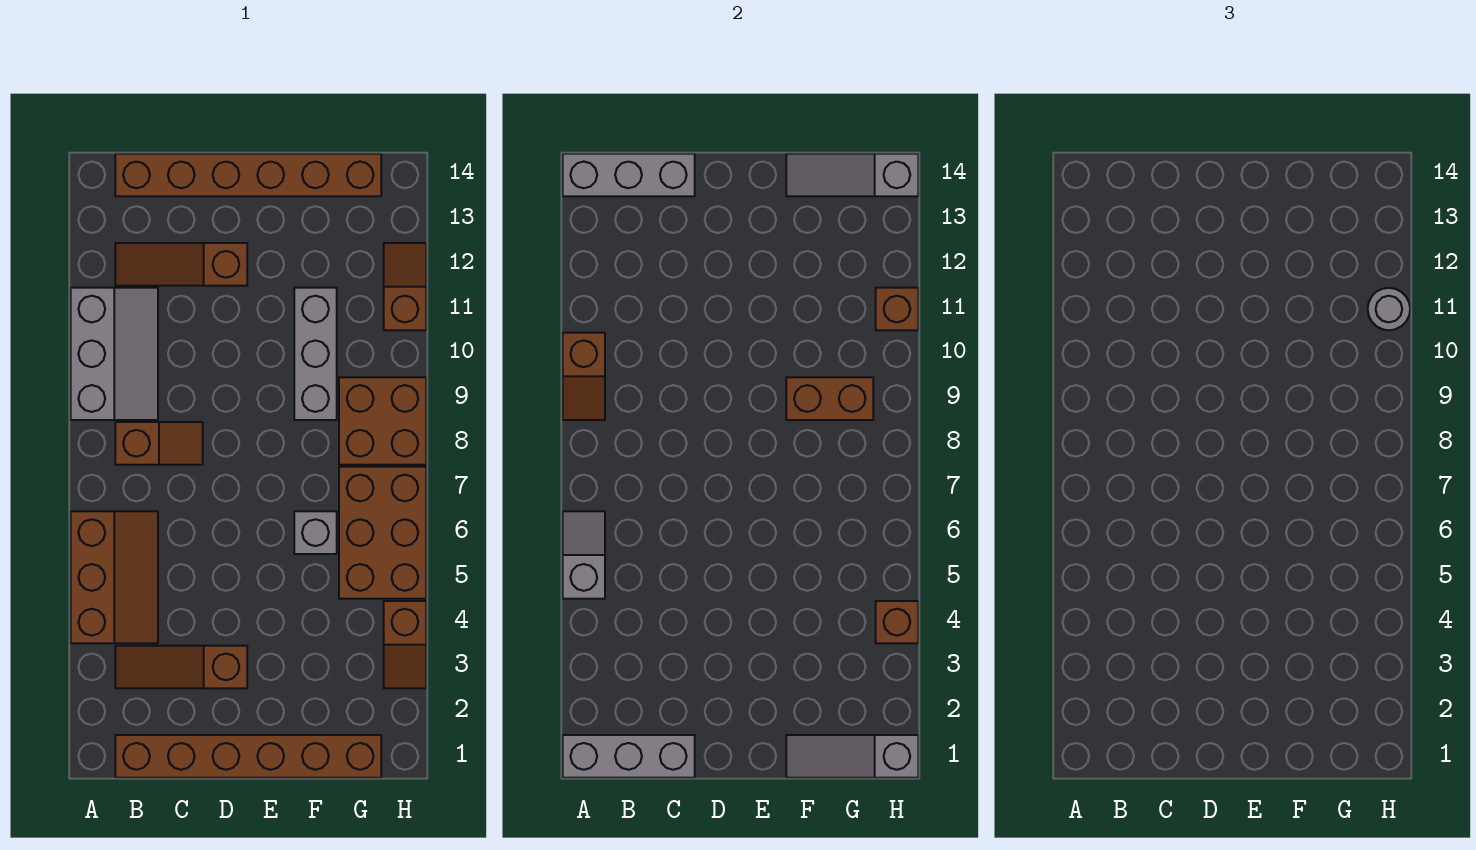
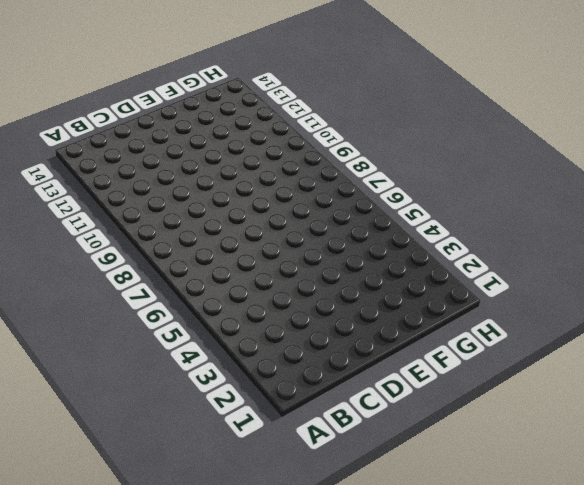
none -> brown 2x3 slope [71,511,158,643]
none -> grey 2x3 slope [71,288,158,420]
none -> brown 1x6 brick [115,735,381,778]

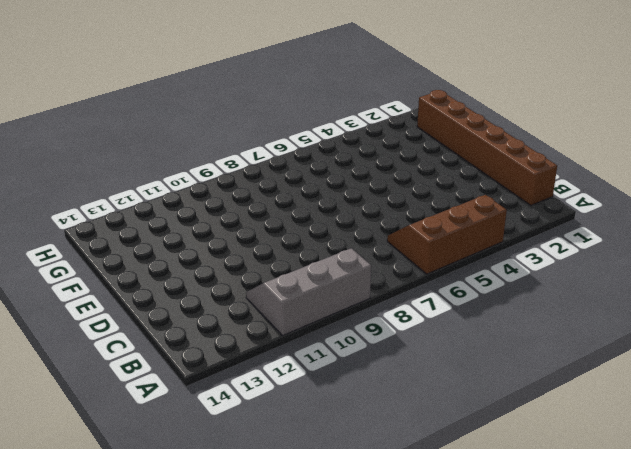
none -> brown 1x3 slope [115,646,247,688]
none -> brown 1x2 slope [115,422,203,465]
none -> brown 1x3 slope [115,243,247,286]

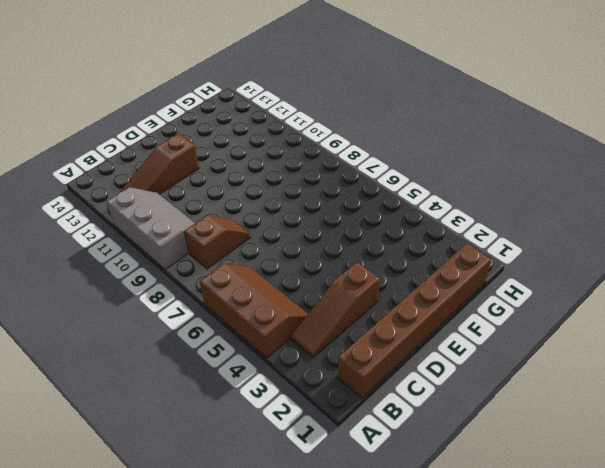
none -> brown 1x6 brick [115,154,381,196]
none -> grey 1x1 brick [294,511,337,554]
none -> grey 1x3 brick [294,288,337,420]

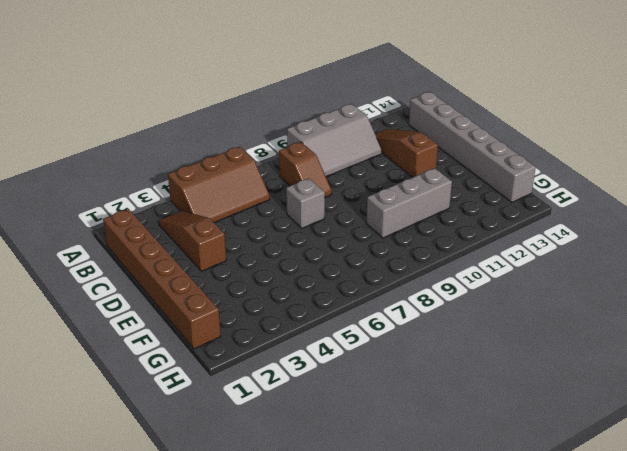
grey 1x6 brick [409,92,536,202] -> brown 1x6 brick [115,154,381,196]
grey 1x1 brick [286,178,325,228] -> grey 1x1 brick moved to [294,511,337,554]
none -> brown 2x3 brick [339,467,426,599]
none -> brown 2x2 brick [339,377,426,465]
none -> brown 1x2 slope [384,601,426,688]

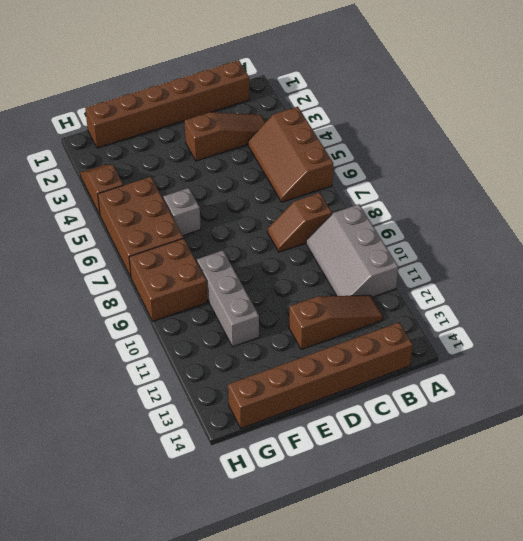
none -> brown 1x2 slope [384,243,426,330]
none -> grey 1x3 brick [563,735,695,778]
none -> grey 1x2 slope [563,511,605,599]

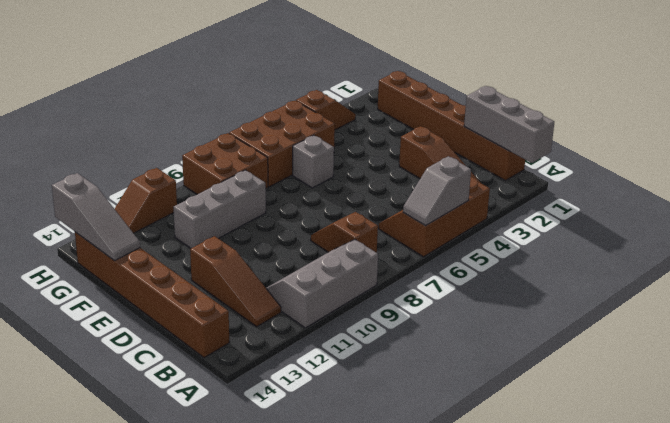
none -> brown 1x2 slope [563,333,605,420]
none -> grey 1x3 brick [563,154,695,196]
none -> grey 1x3 slope [786,735,918,778]

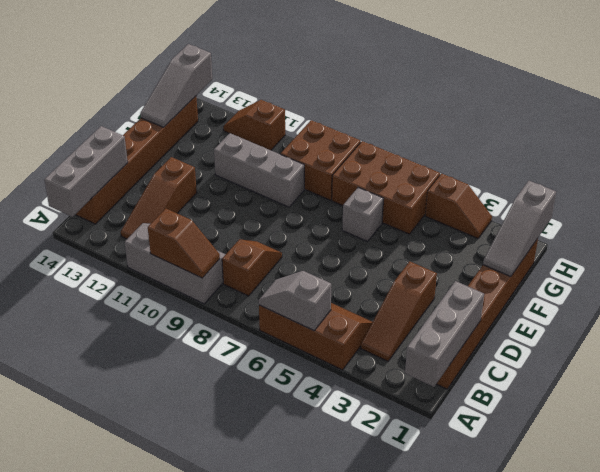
none -> brown 1x2 brick [786,377,873,420]
none -> brown 1x1 brick [876,601,918,643]
none -> brown 1x1 brick [876,288,918,330]

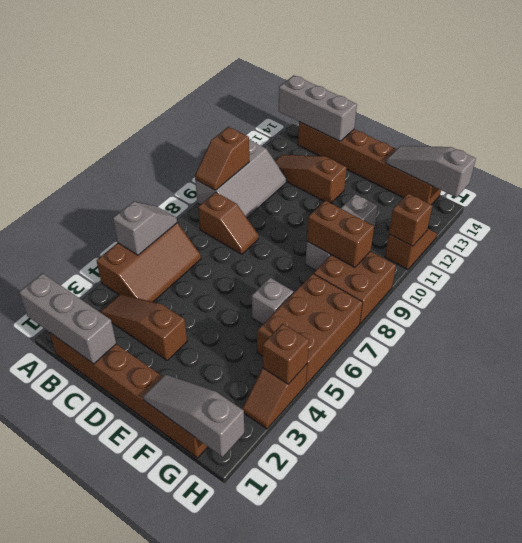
none -> grey 1x1 round brick [1368,288,1410,330]

